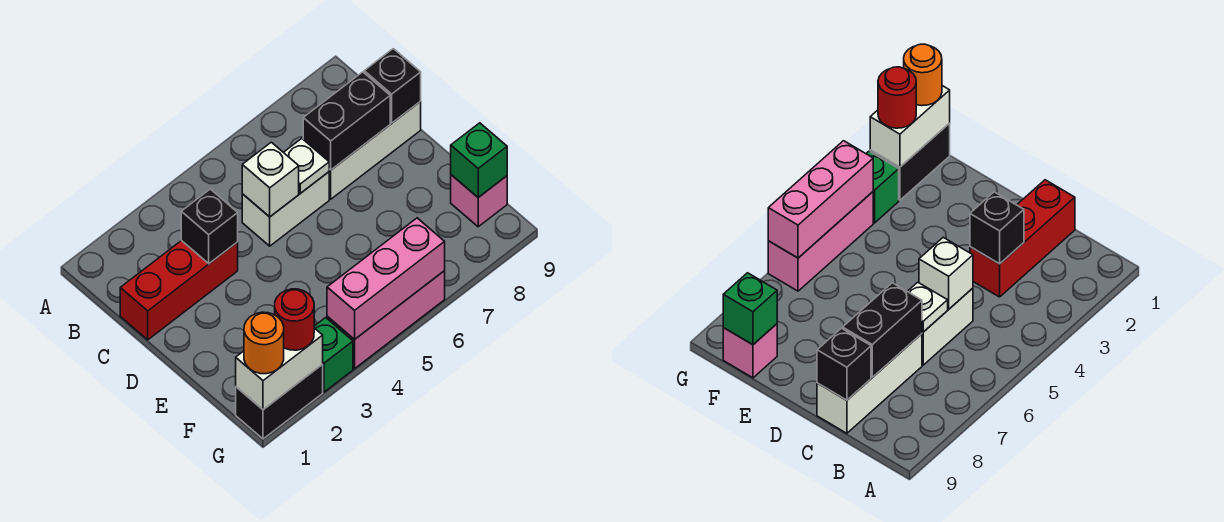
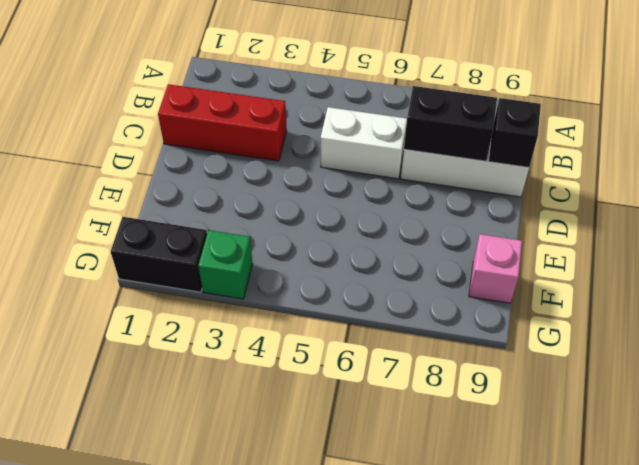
none -> pink 1x3 brick [327,271,445,369]
none -> black 1x1 brick [181,189,238,264]
none -> white 1x1 brick [242,142,299,217]

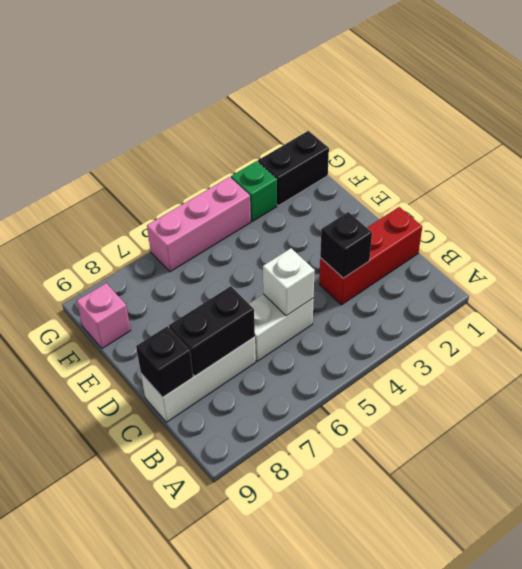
none -> white 1x1 plate [283,138,329,193]
none -> green 1x1 brick [451,123,507,197]
none -> white 1x2 brick [236,328,323,410]

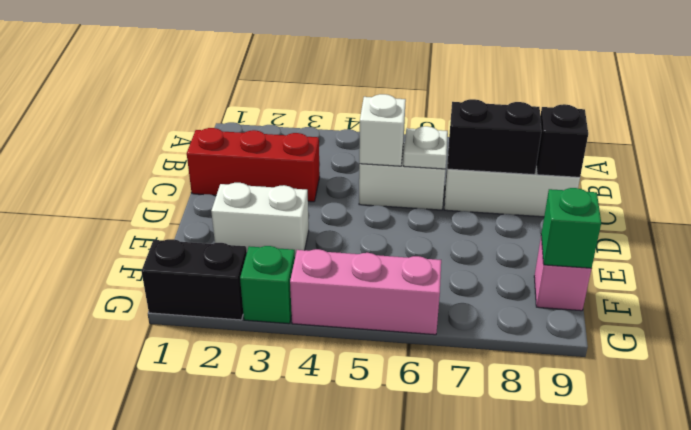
white 1x2 brick [211,183,309,256] -> white 1x2 brick moved to [236,328,323,410]
none -> black 1x1 brick [181,189,238,264]
none -> pink 1x3 brick [327,218,445,340]
none -> orange 1x1 round brick [244,312,284,374]

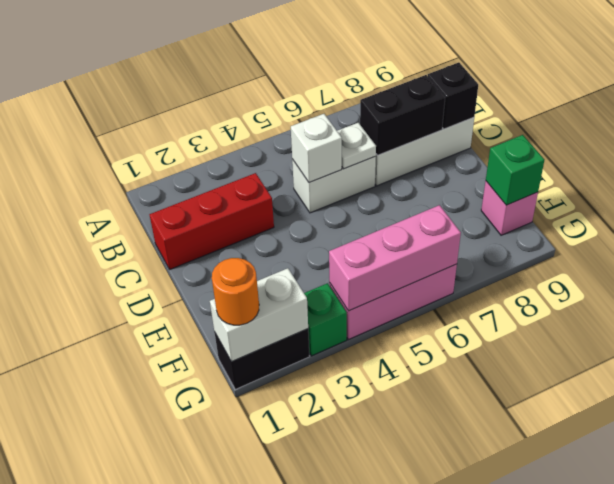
none -> black 1x1 brick [181,189,238,264]
none -> red 1x1 round brick [275,289,314,350]

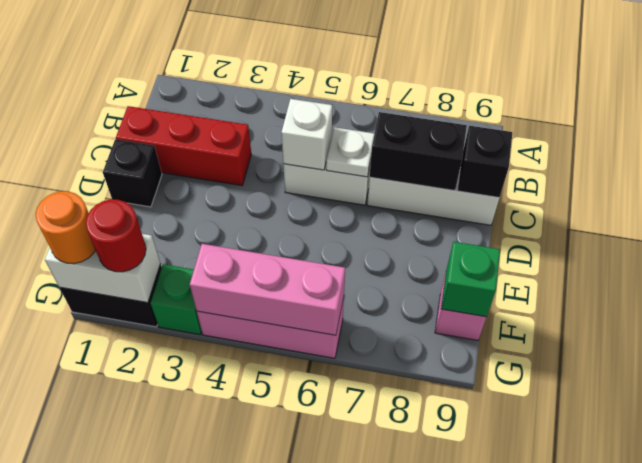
black 1x1 brick [103,139,162,207] -> black 1x1 brick moved to [181,189,238,264]

